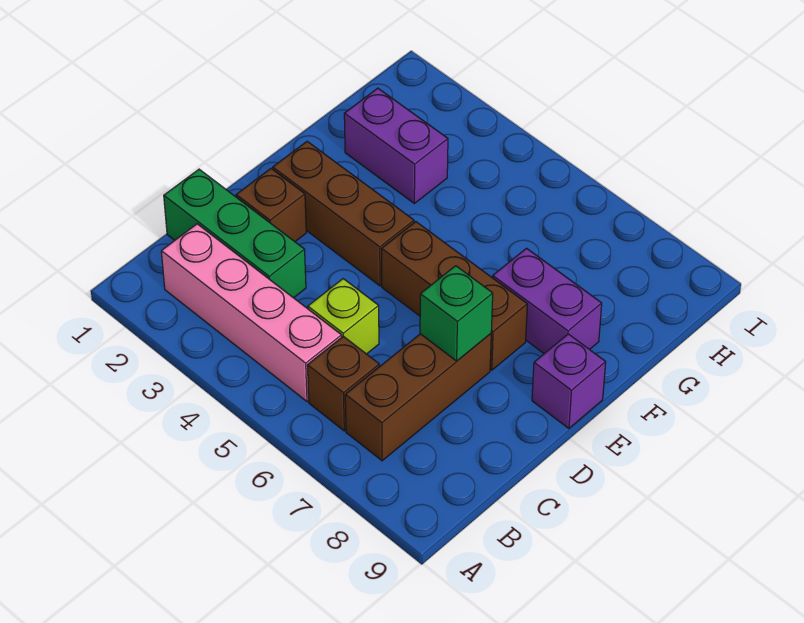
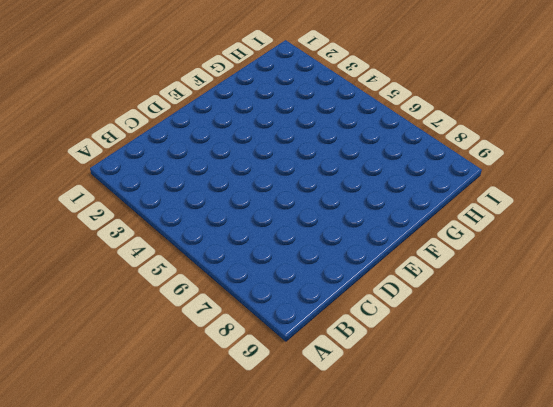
none -> pink 1x4 brick [161,224,342,402]
none -> brown 1x1 brick [307,336,379,431]
none -> brown 1x3 brick [345,334,491,461]

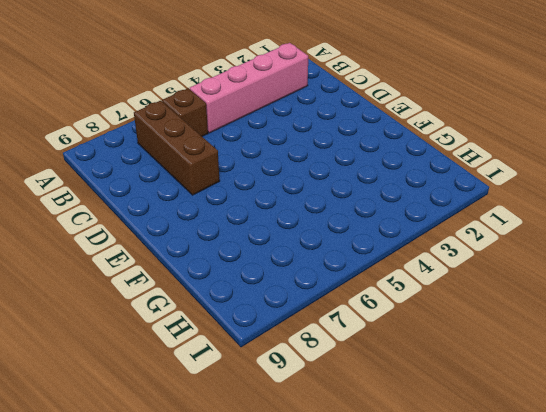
none -> green 1x3 brick [164,169,306,298]
none -> lime 1x1 brick [308,279,379,354]
none -> brown 1x1 brick [236,169,306,242]

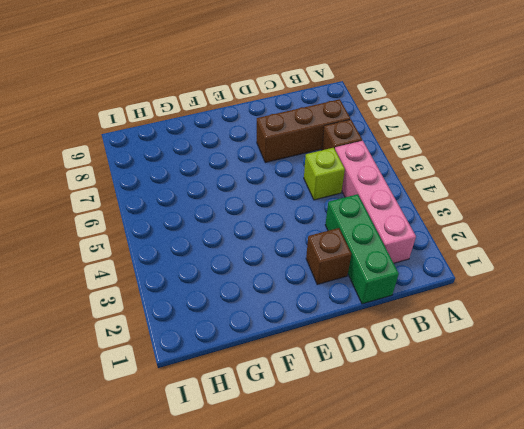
none -> brown 1x3 brick [273,142,414,286]
none -> brown 1x3 brick [382,222,527,370]
none -> purple 1x1 brick [532,334,606,428]

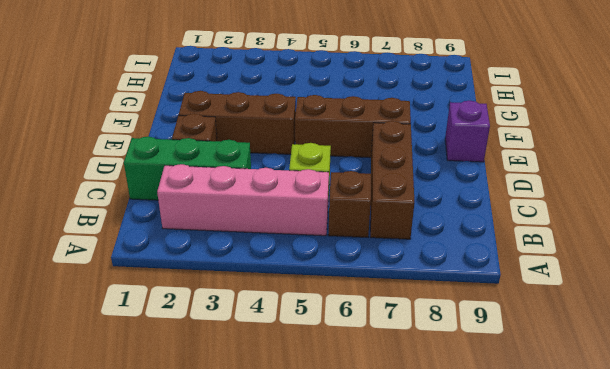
none -> purple 1x2 brick [493,248,602,354]
none -> purple 1x2 brick [344,88,448,203]
none -> green 1x1 brick [420,266,493,361]

